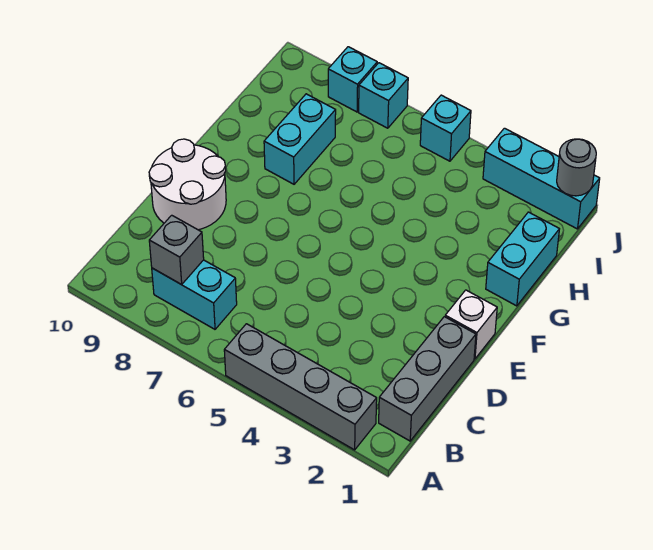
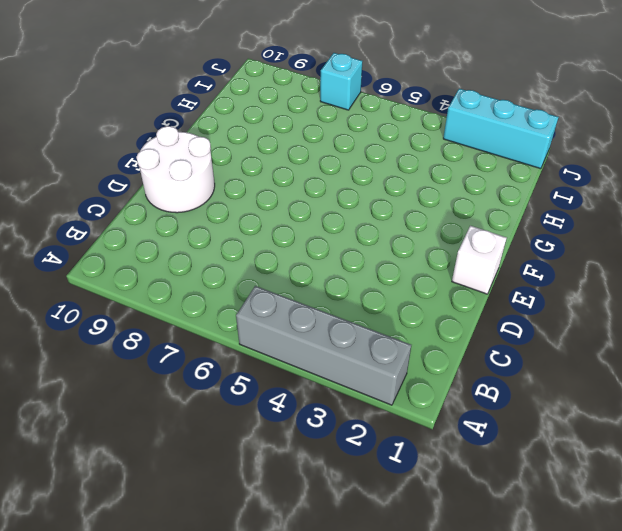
none -> grey 1x3 brick [379,317,476,441]
none -> cyan 1x2 brick [152,260,237,329]
none -> cyan 1x2 brick [486,212,559,306]

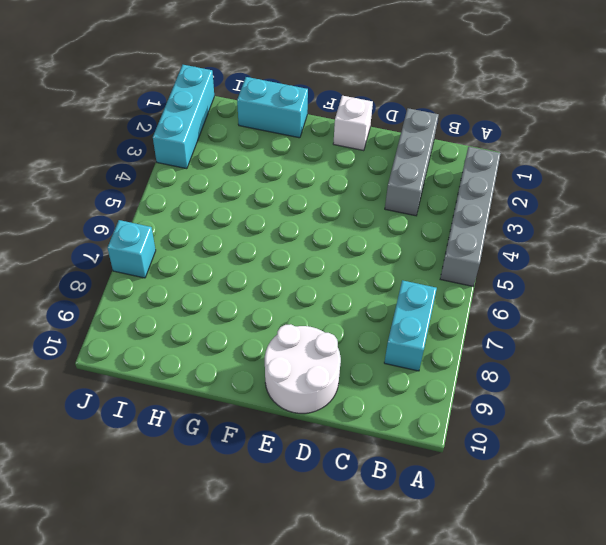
grey 1x3 brick [385,108,439,216] -> grey 1x3 brick turned to [379,317,476,441]
none -> cyan 1x2 brick [264,94,336,184]
none -> cyan 1x1 brick [420,95,471,161]
none -> cyan 1x1 brick [328,47,377,112]

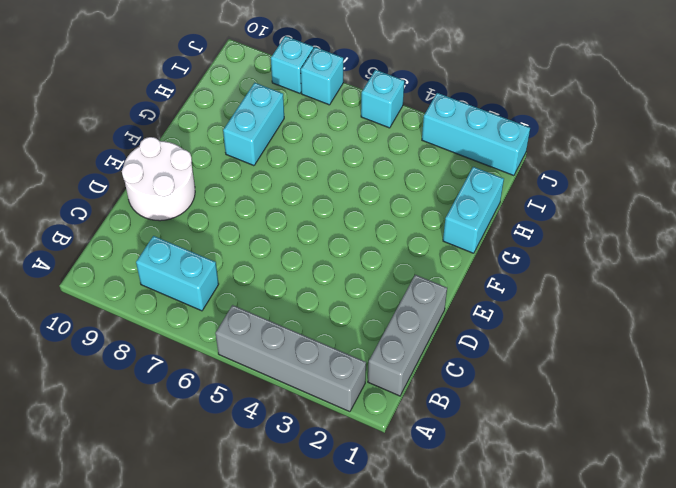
none -> white 1x1 brick [445,290,497,359]
none -> grey 1x1 brick [149,215,204,285]
none -> grey 1x1 round brick [557,139,596,196]

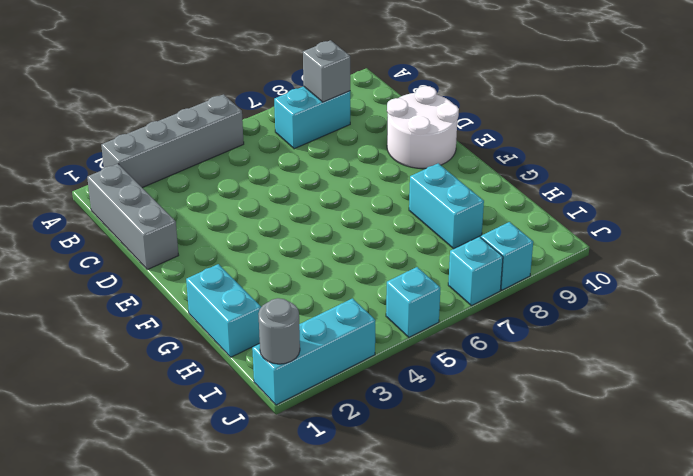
none -> white 1x1 brick [445,290,497,359]

